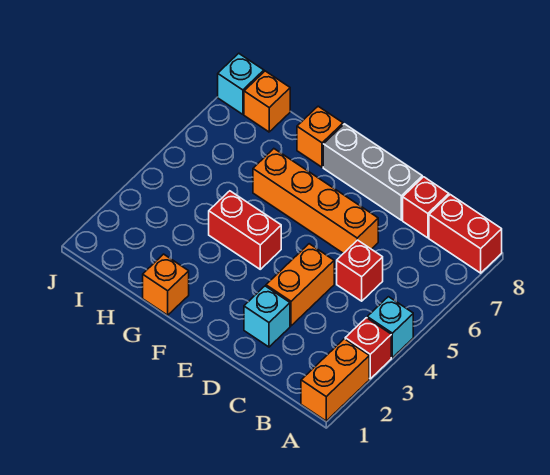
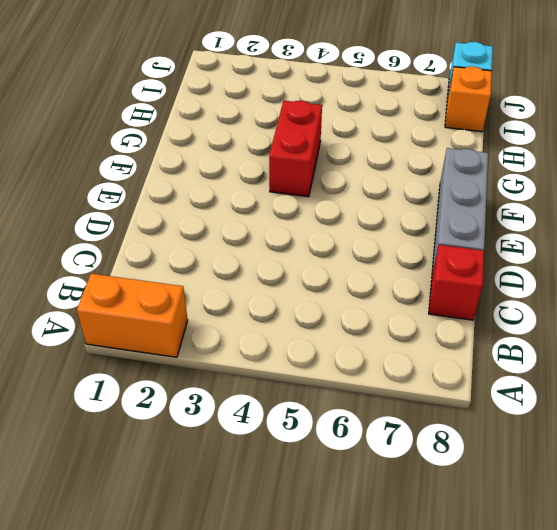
none -> red 1x1 brick [345,318,391,379]
none -> cyan 1x1 brick [367,297,413,358]
none -> red 1x2 brick [429,195,502,273]

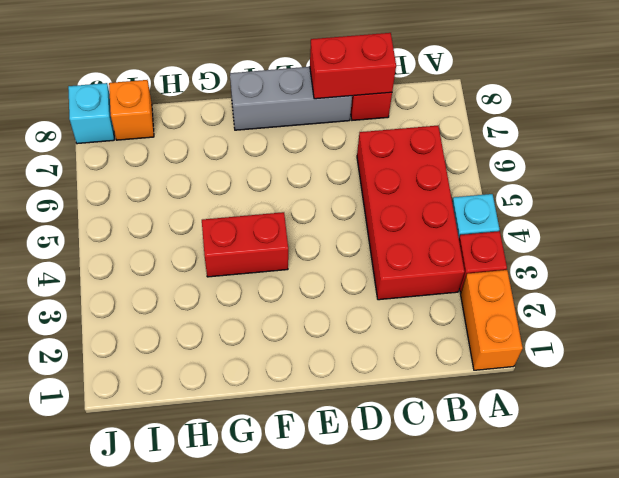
red 2x4 brick [357,126,465,300] -> red 1x1 brick [337,240,383,301]
red 1x2 brick [310,33,396,99] -> red 1x2 brick moved to [429,195,502,273]
none -> cyan 1x1 brick [244,286,290,347]
none -> orange 1x2 brick [266,244,334,326]
none -> orange 1x4 brick [253,149,378,253]

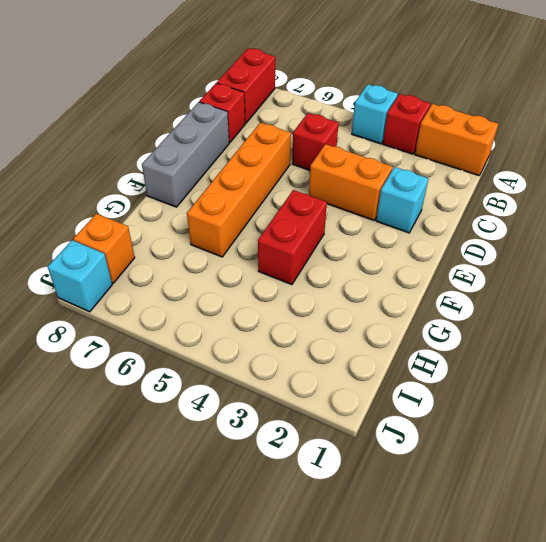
none -> orange 1x1 brick [143,254,189,315]
none -> orange 1x1 brick [297,106,343,167]

